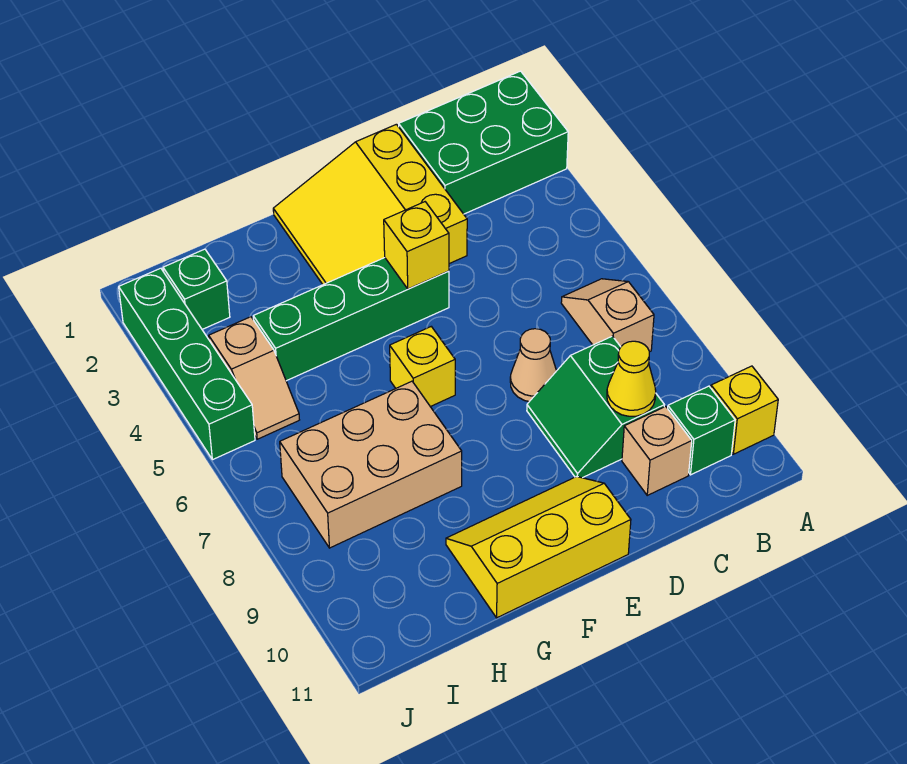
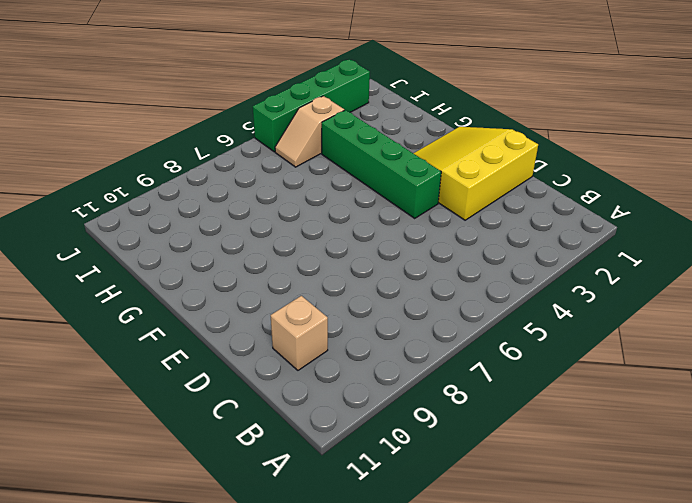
none -> green 2x3 brick [399,71,568,214]
none -> yellow 1x1 brick [711,366,778,454]
none -> tan 1x2 slope [561,279,654,352]

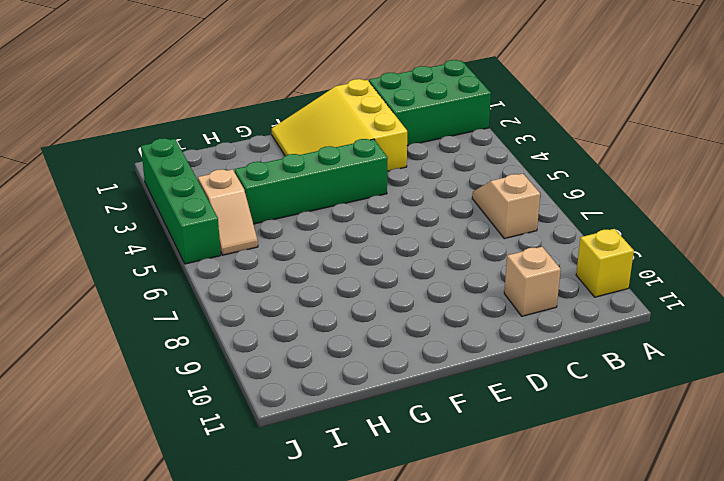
none -> green 1x1 brick [668,386,735,475]
none -> green 2x2 slope [527,336,664,478]
none -> tan 1x1 cone [510,329,556,402]

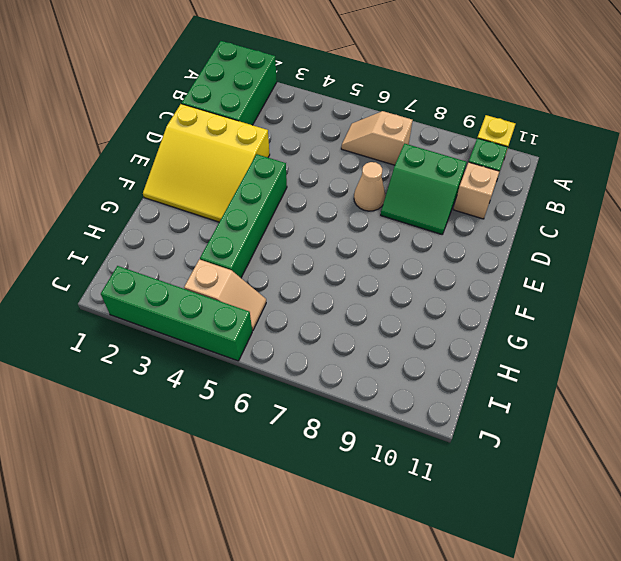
none -> yellow 2x3 slope [446,477,631,618]
none -> yellow 1x1 brick [390,327,455,407]
none -> tan 2x3 brick [280,381,462,548]

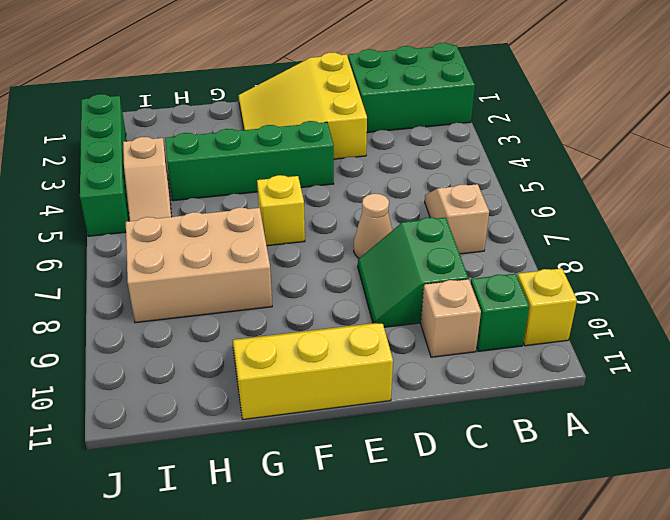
none -> green 1x1 brick [163,249,230,329]
none -> yellow 1x1 cone [607,341,656,416]
none -> yellow 1x1 brick [384,202,449,289]

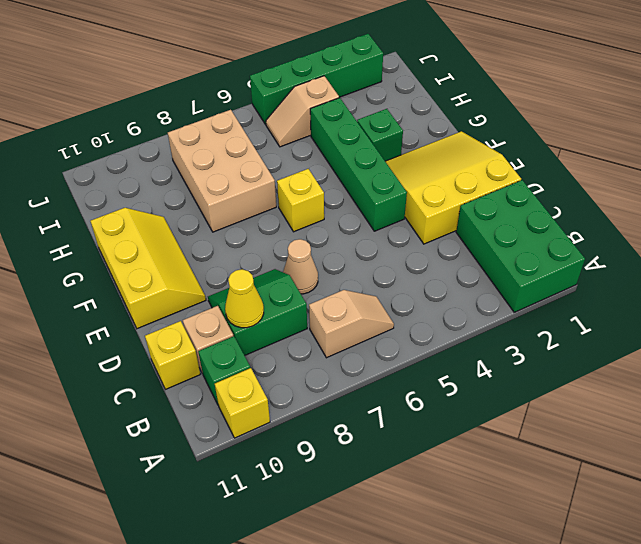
yellow 1x1 brick [145,321,200,389] -> yellow 1x1 brick moved to [384,202,449,289]
green 1x1 brick [357,109,403,161] -> green 1x1 brick moved to [163,249,230,329]

